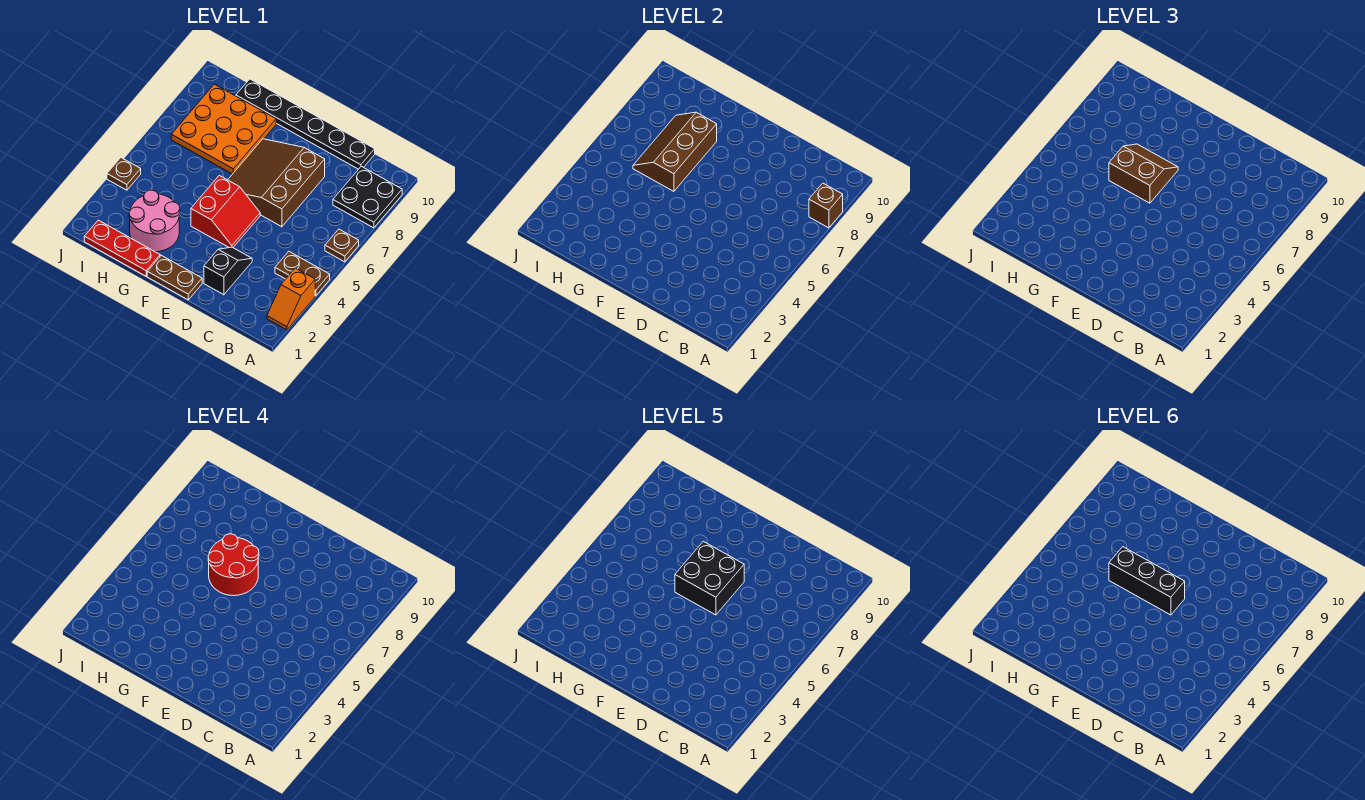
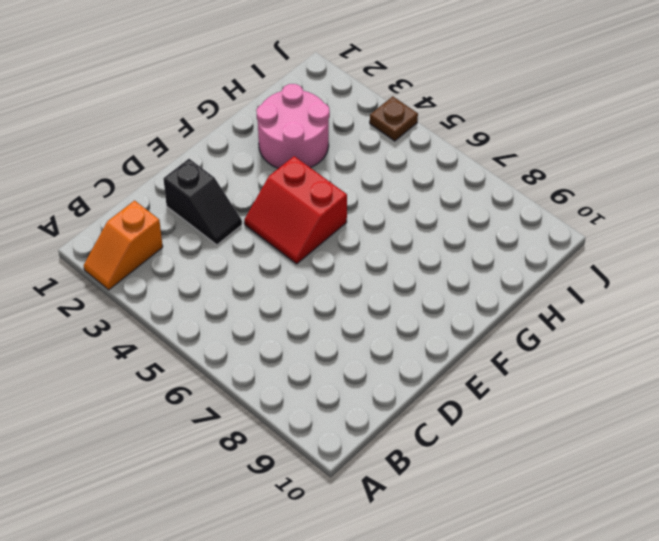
orange 1x2 slope [84,201,163,290] -> orange 1x2 slope turned to [267,268,315,330]
none -> brown 1x2 plate [275,251,330,296]
none -> brown 1x1 plate [325,229,359,262]
none -> black 2x2 plate [333,166,402,228]

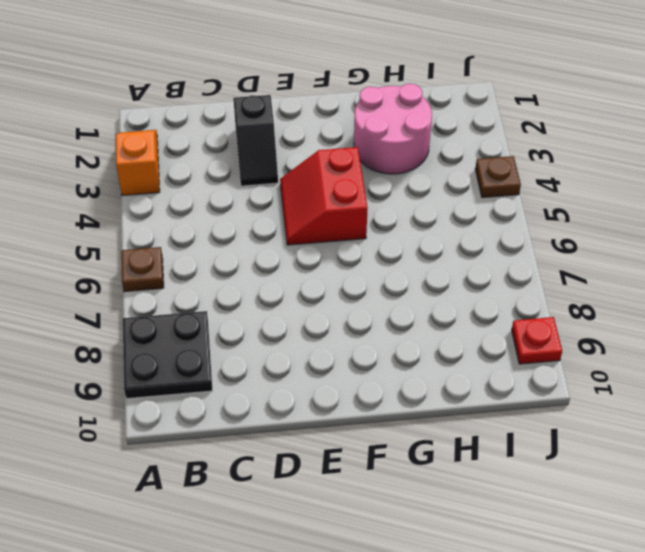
red 1x1 plate [512,317,562,364] -> none
none -> brown 1x2 plate [275,251,330,296]
none -> black 1x6 plate [236,79,375,169]
none -> brown 3x3 slope [228,139,325,227]

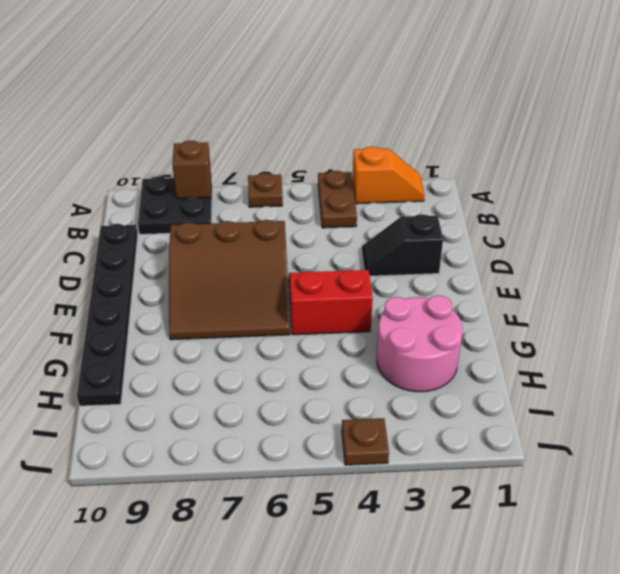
none -> brown 1x2 plate [147,255,202,300]
none -> red 1x3 plate [84,220,160,276]
none -> orange 3x3 plate [171,84,276,174]

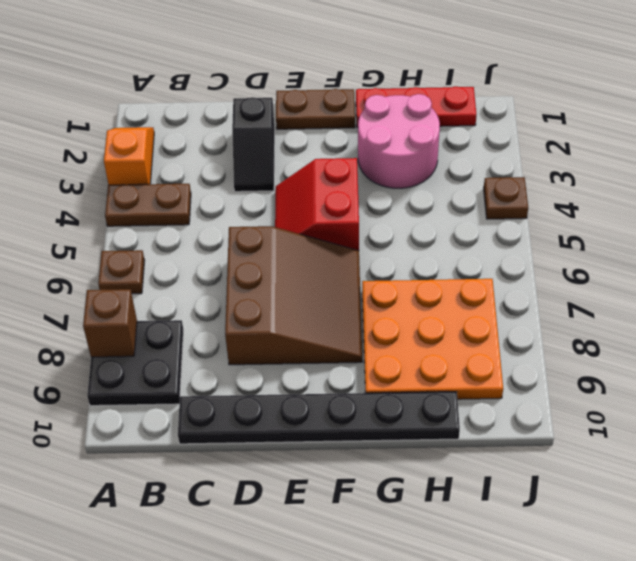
none -> brown 2x3 slope [633,112,717,191]
none -> brown 2x2 slope [1109,144,1178,203]
none -> red 2x2 round brick [208,534,259,596]

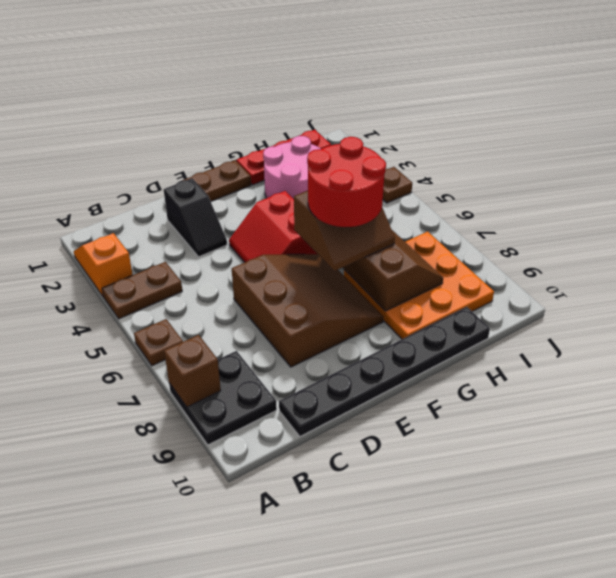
none -> black 2x2 brick [675,541,744,615]
none -> black 1x3 brick [1109,547,1185,615]

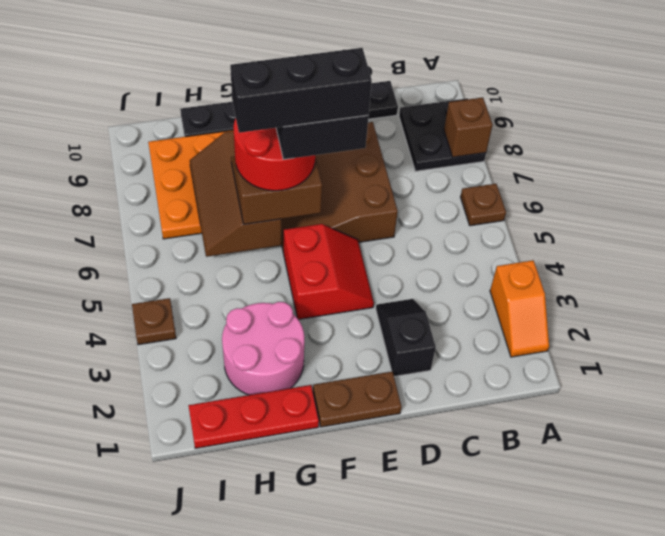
none -> brown 1x2 plate [275,251,330,296]

